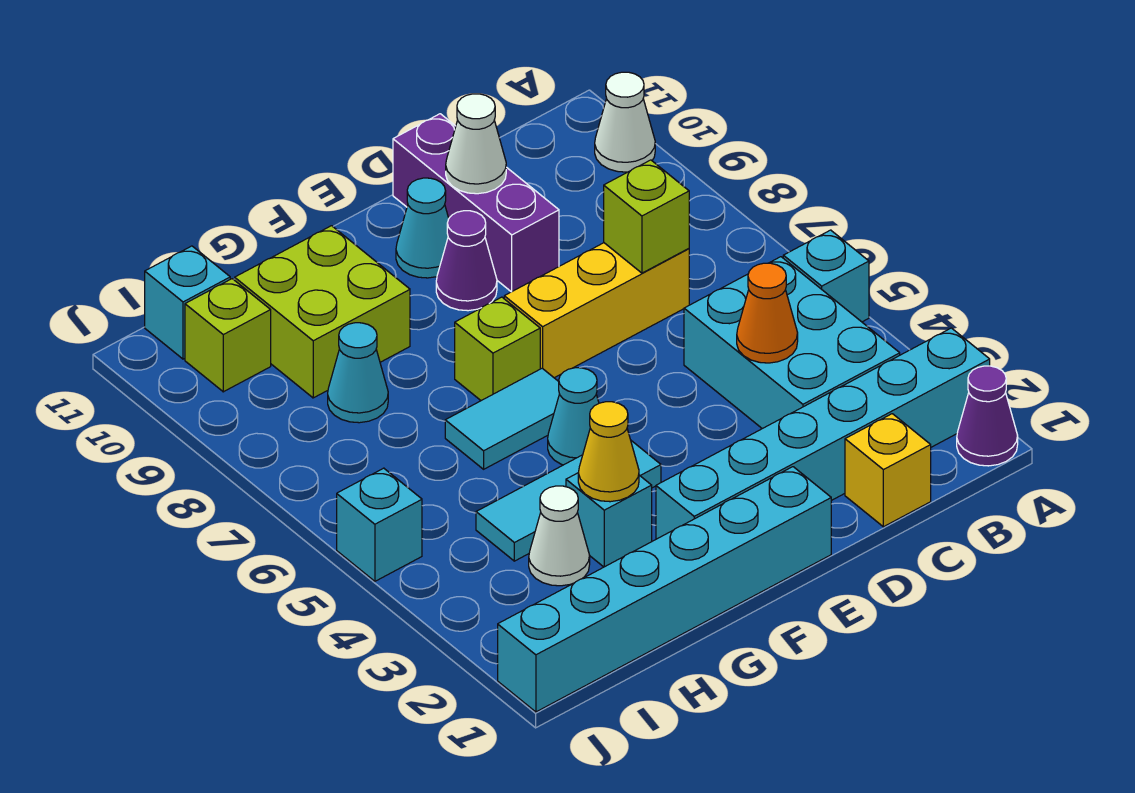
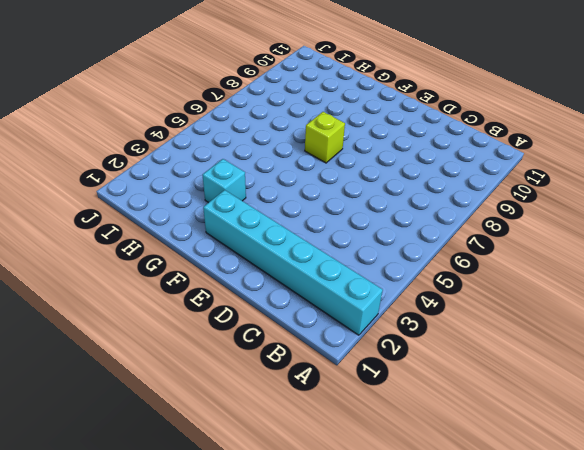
none -> purple 1x1 cone [957,366,1018,466]
none -> cyan 1x1 brick [783,230,869,322]
none -> white 1x1 cone [595,72,655,172]

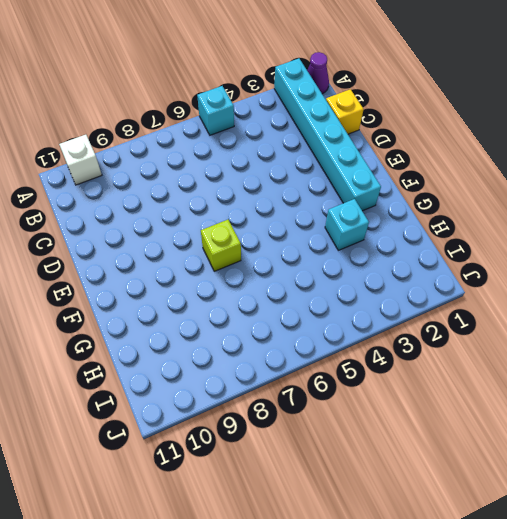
white 1x1 brick [59,135,102,185] -> white 1x1 cone [595,72,655,172]
none -> cyan 2x3 brick [684,257,900,429]
none -> yellow 1x3 brick [504,243,689,378]
none -> purple 1x3 brick [393,114,559,292]

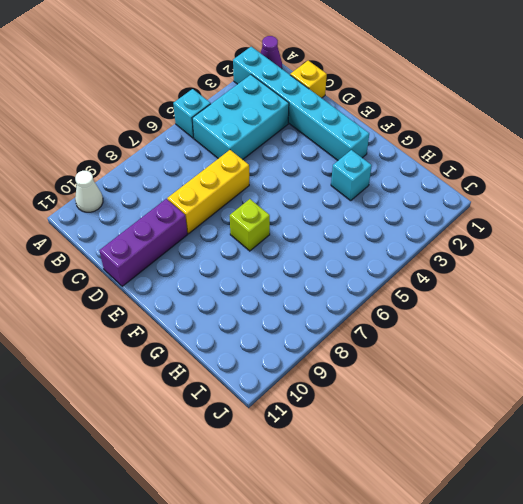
yellow 1x3 brick [167,150,249,234] -> yellow 1x3 brick turned to [504,243,689,378]
none -> cyan 1x6 brick [498,467,831,712]
none -> purple 1x1 cone [436,211,497,311]
none -> cyan 1x1 cone [396,178,449,278]

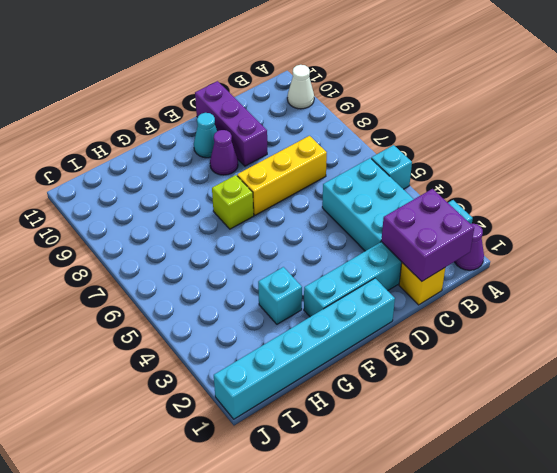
purple 2x2 brick [381,189,474,281] -> none
none -> cyan 1x3 tile [476,441,661,561]
none -> cyan 1x1 cone [548,368,599,465]
none -> cyan 1x2 tile [445,368,559,469]

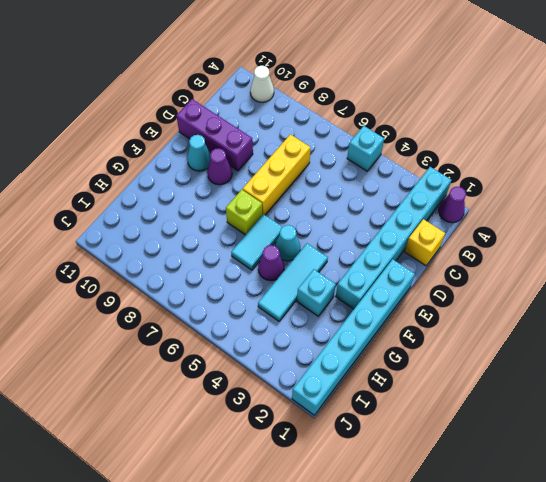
purple 1x1 cone [258,245,284,281] -> none
none -> cyan 2x3 brick [684,257,900,429]
none -> lime 2x2 brick [235,226,410,398]
none -> white 1x1 cone [529,486,590,586]

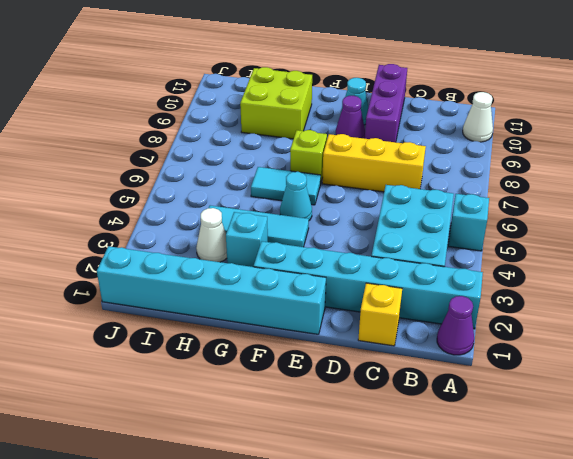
none -> cyan 1x1 cone [328,323,388,423]
none -> lime 1x1 brick [185,279,271,392]
none -> cyan 1x1 brick [145,246,230,359]

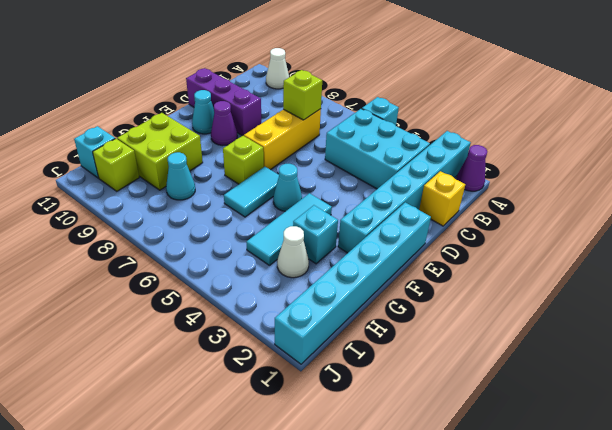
none -> cyan 1x1 brick [337,468,422,581]
none -> orange 1x1 cone [737,263,798,363]
none -> white 1x1 cone [446,94,506,194]

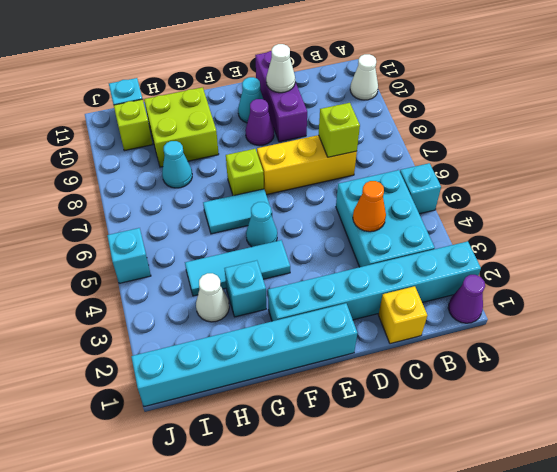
none -> yellow 1x1 cone [578,402,639,502]

